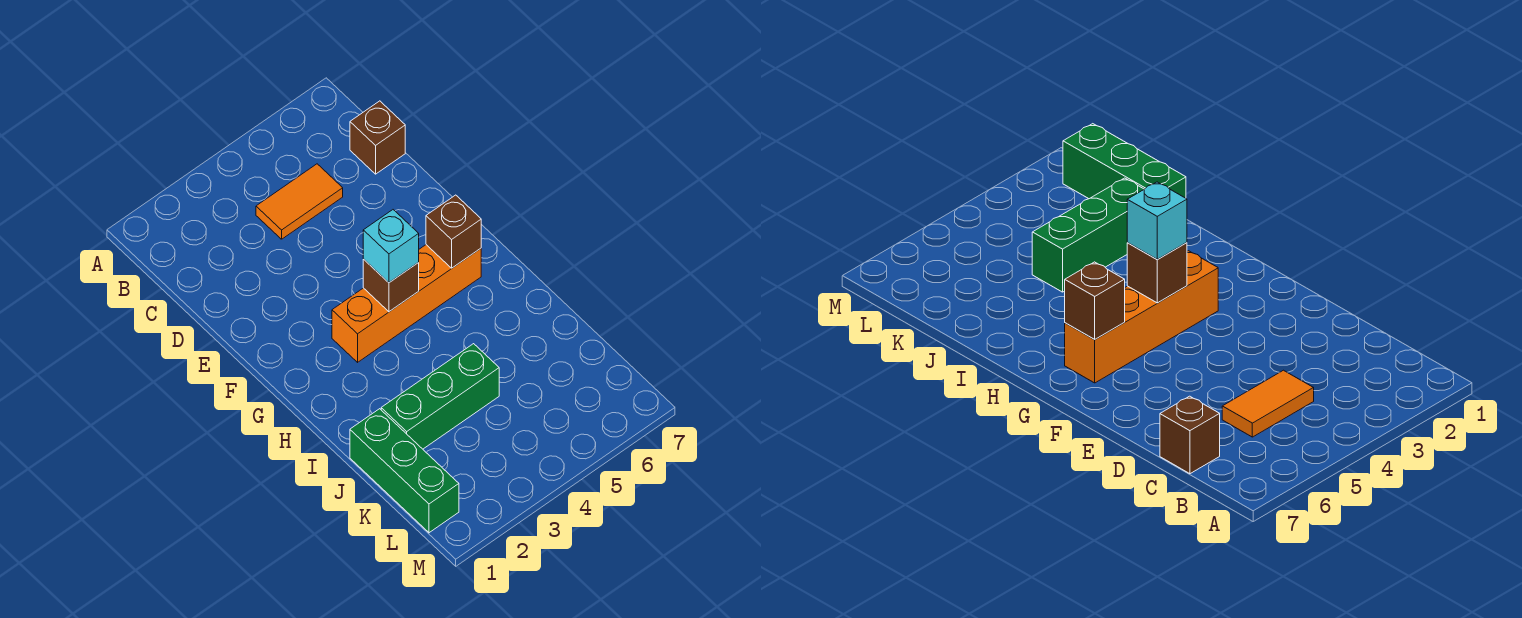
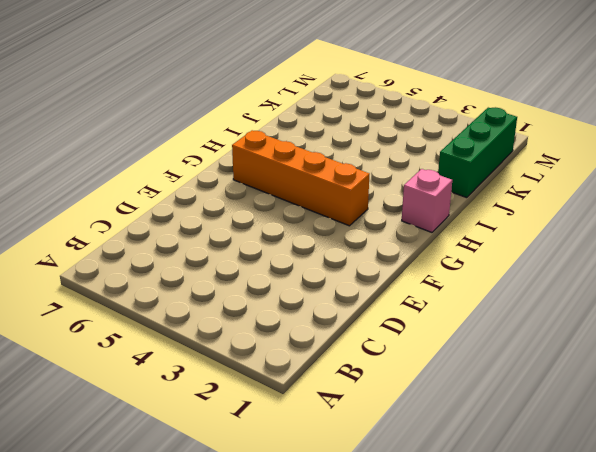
pink 1x1 brick [402,169,452,232] -> none
none -> orange 1x2 tile [256,164,343,239]
none -> brown 1x1 brick [350,101,405,174]

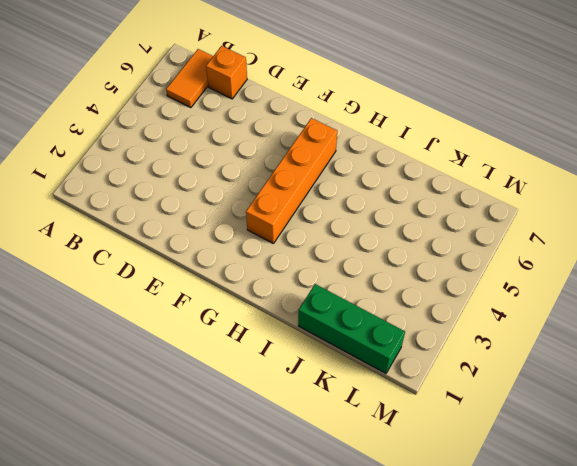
orange 1x2 tile [166,49,213,108] -> orange 1x2 tile moved to [256,164,343,239]
orange 1x1 brick [206,46,247,99] -> brown 1x1 brick [350,101,405,174]
none -> green 1x3 brick [381,344,499,449]
none -> brown 1x1 brick [363,259,419,312]

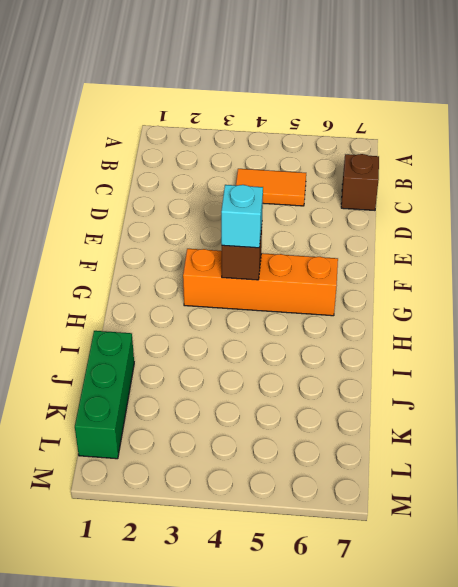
none -> green 1x3 brick [381,344,499,449]
none -> brown 1x1 brick [426,195,481,268]

